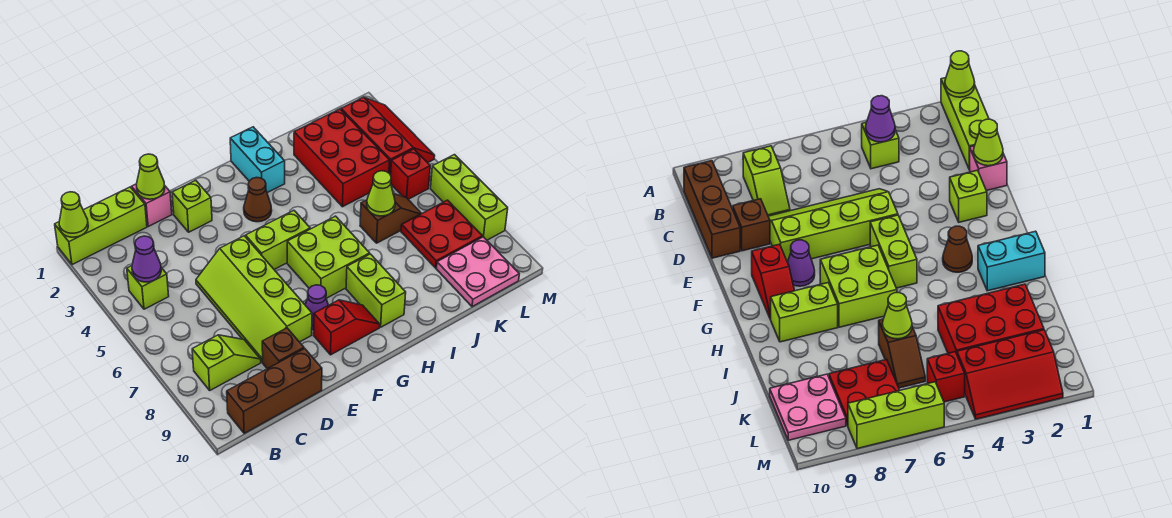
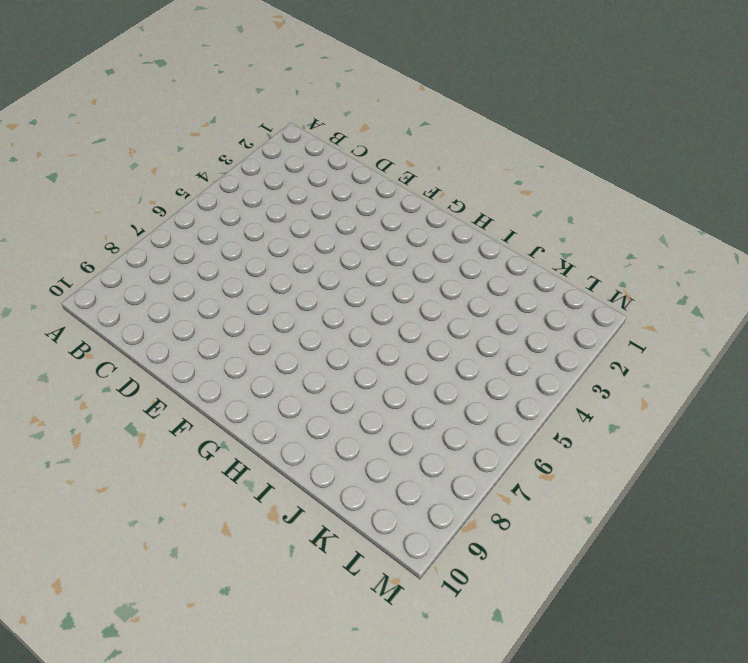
none -> lime 1x3 brick [55,187,147,265]
none -> lime 1x1 brick [127,266,169,309]
none -> lime 1x2 slope [192,335,261,390]

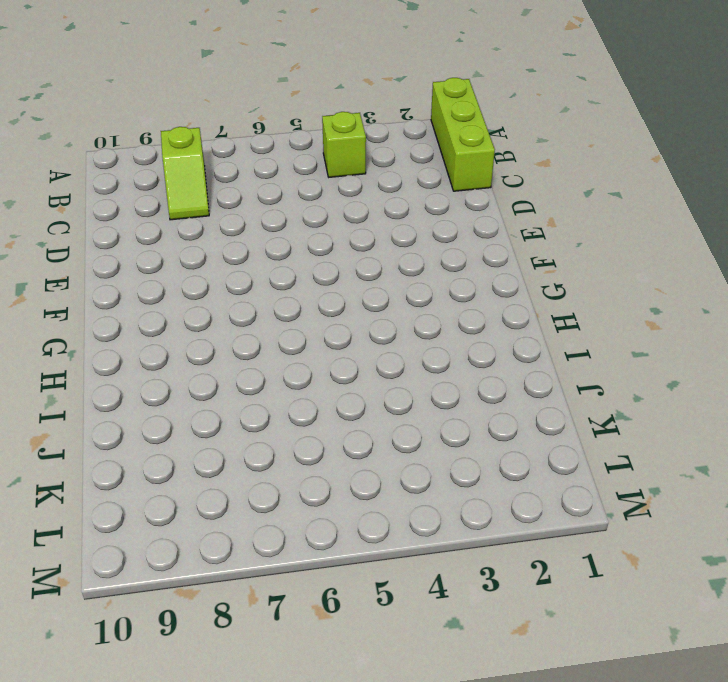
none -> brown 1x3 brick [227,349,322,433]
none -> pink 1x1 brick [132,184,172,227]
none -> lime 2x4 slope [196,236,312,362]

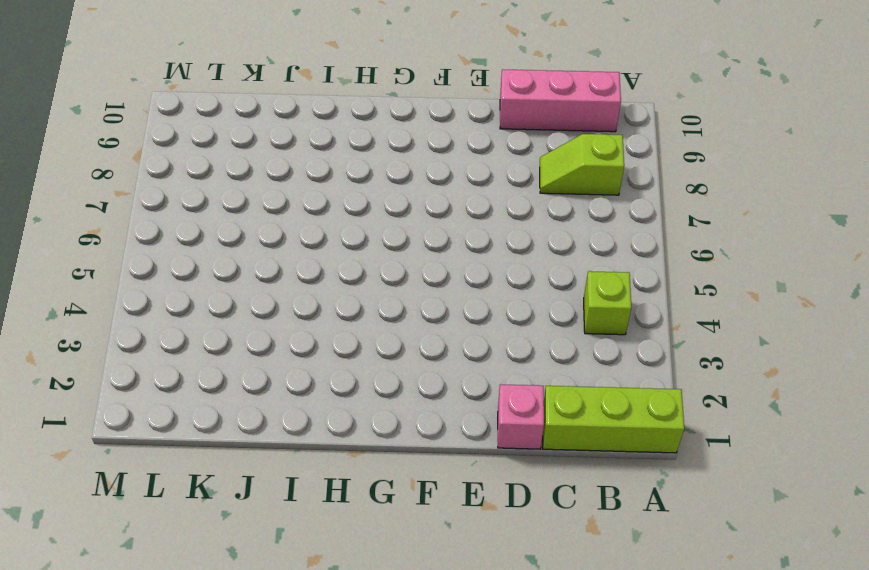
pink 1x3 brick [500,69,621,132] -> brown 1x3 brick [227,349,322,433]
none -> lime 2x4 slope [196,236,312,362]
none -> brown 1x1 brick [262,328,304,369]
none -> lime 1x1 brick [172,180,212,232]

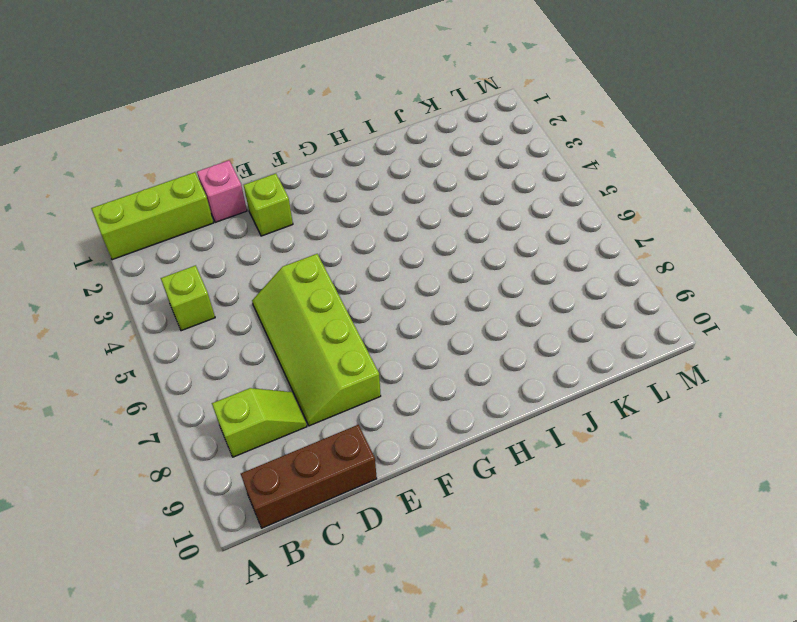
none -> brown 1x1 brick [262,328,304,369]
none -> lime 1x2 brick [246,210,310,269]
none -> purple 1x1 cone [305,285,328,330]

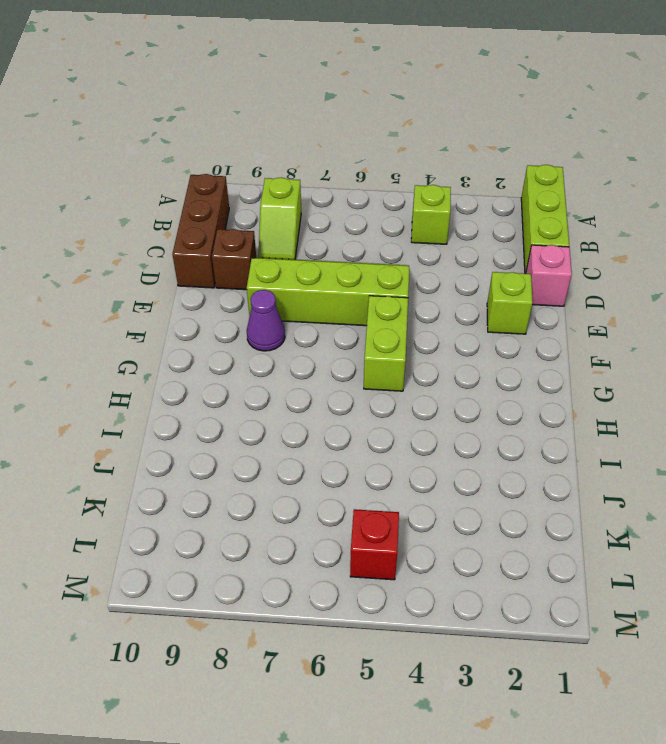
none -> red 1x2 slope [314,300,380,355]
none -> brown 1x1 cone [244,177,272,222]
none -> lime 2x2 brick [287,216,370,298]

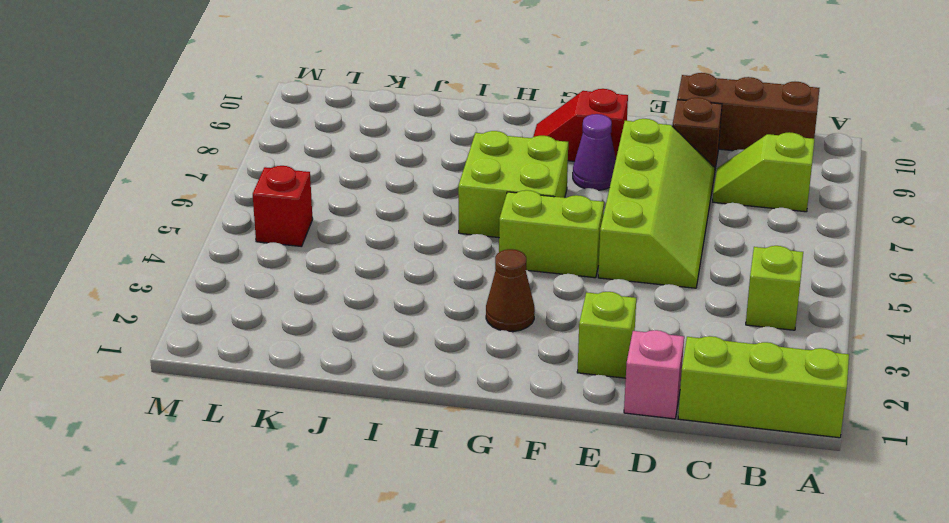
none -> cyan 1x2 brick [230,127,285,193]
none -> lime 1x2 brick [346,254,406,327]
none -> red 2x3 brick [294,109,390,207]

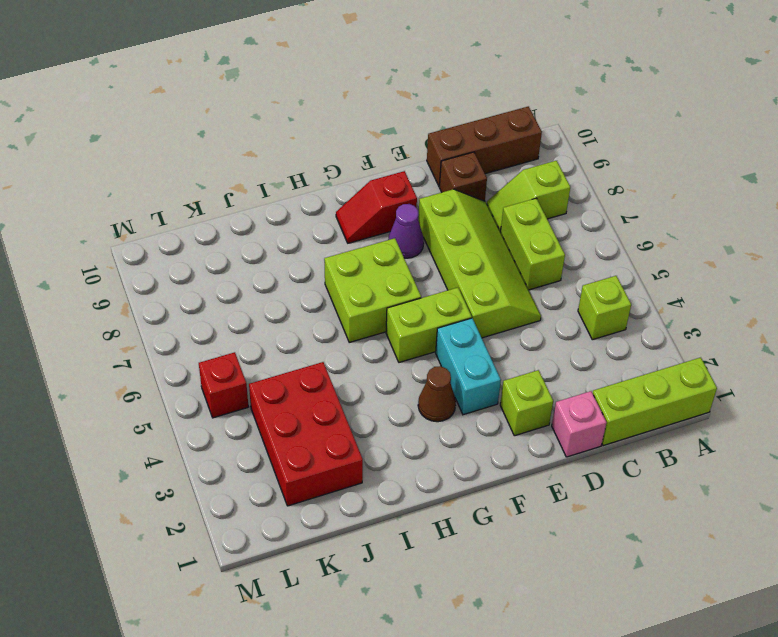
lime 1x2 brick [501,198,565,290] -> lime 1x2 brick moved to [346,254,406,327]
cyan 1x2 brick [436,318,501,415] -> cyan 1x2 brick moved to [230,127,285,193]
none -> brown 1x2 slope [360,194,422,243]
none -> red 2x2 plate [401,200,482,268]
none -> pink 2x2 plate [437,237,519,307]

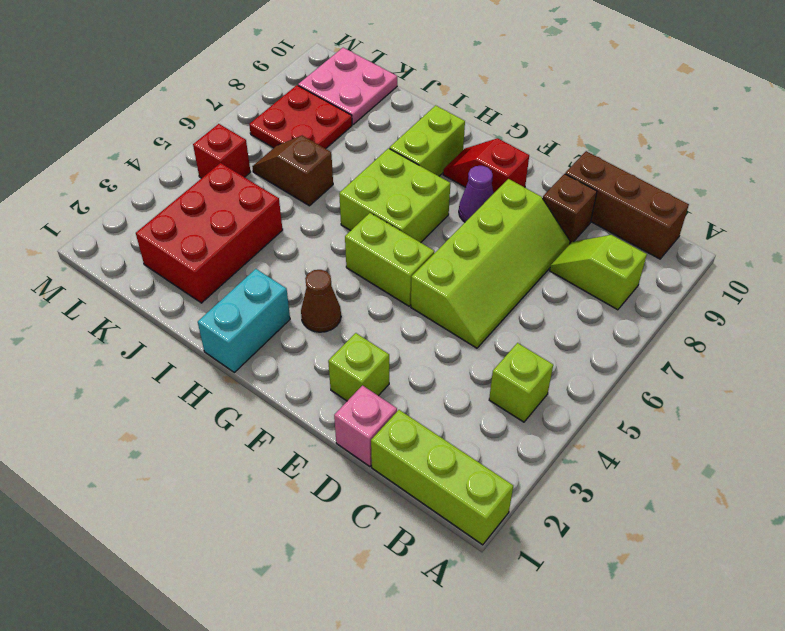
none -> red 2x3 slope [341,97,435,175]
none -> lime 1x3 brick [431,155,508,240]
none -> lime 1x1 cone [59,192,88,237]

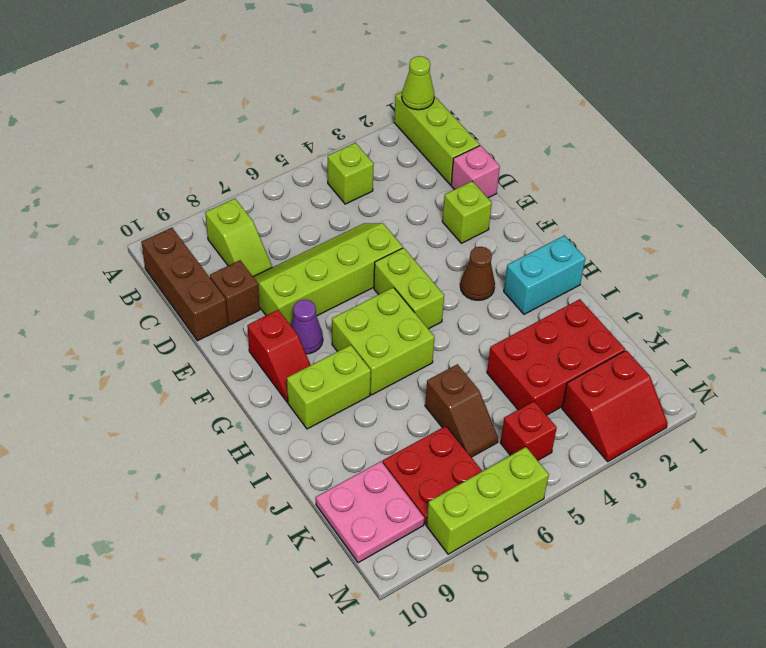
red 2x2 slope [562,350,668,462] -> red 2x3 slope [341,97,435,175]
none -> purple 1x1 cone [132,236,161,282]
none -> lime 1x1 cone [136,154,165,199]
none -> lime 1x1 cone [367,171,395,216]

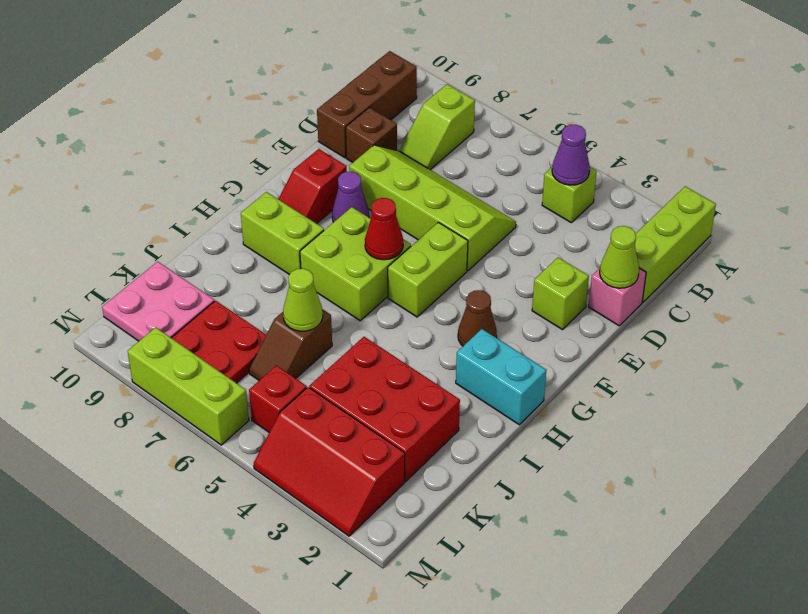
red 1x1 cone [365,198,403,260] -> none
none -> lime 1x1 cone [59,192,88,237]

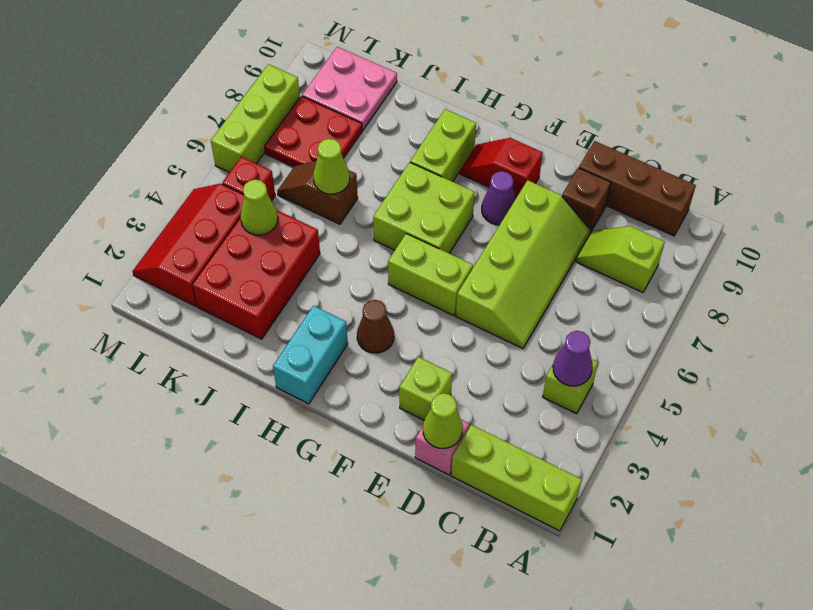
lime 1x1 cone [240,180,278,235] -> lime 1x1 cone moved to [59,192,88,237]

